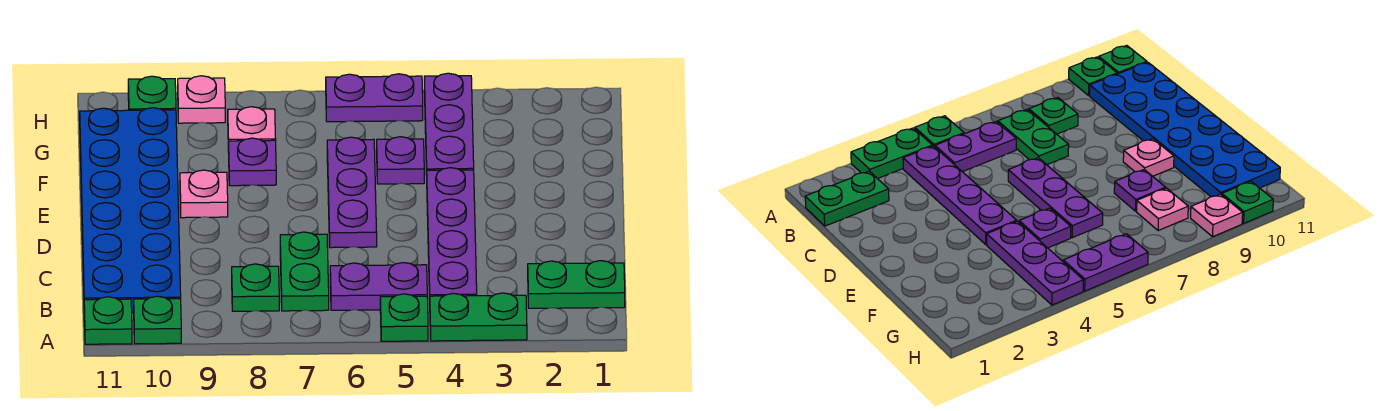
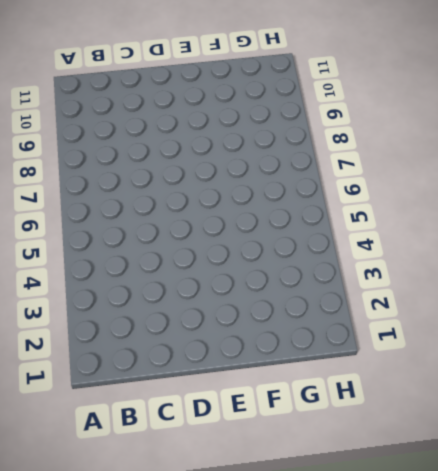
none -> green 1x2 plate [430,293,527,341]
none -> green 1x1 plate [380,294,428,341]
none -> green 1x1 plate [134,296,181,344]

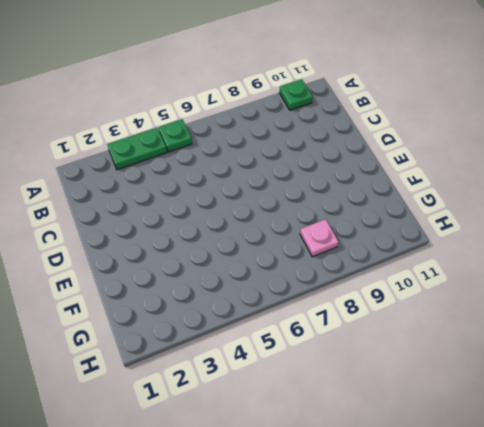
none -> green 1x1 plate [84,297,132,344]
none -> green 1x2 plate [528,261,625,308]
none -> purple 1x4 plate [427,168,477,298]

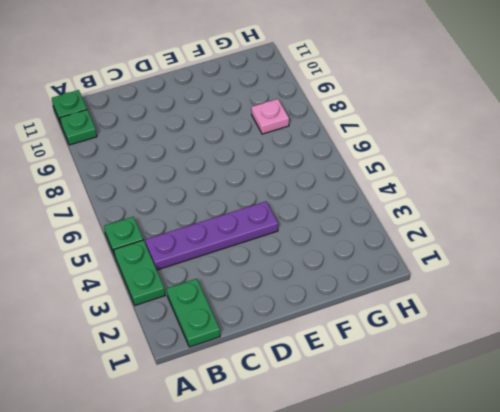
none -> purple 1x2 plate [330,263,427,310]
none -> green 1x2 plate [280,232,329,311]
none -> green 1x1 plate [232,264,279,311]

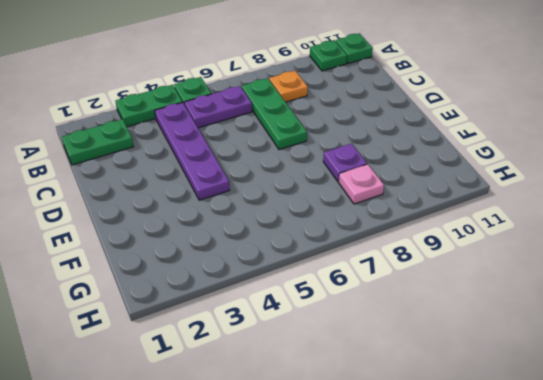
green 1x3 plate [242,78,307,150] -> green 1x2 plate [280,232,329,311]
orange 1x1 plate [269,71,308,102] -> green 1x1 plate [232,264,279,311]
none -> blue 2x6 plate [80,108,181,312]
none -> purple 1x3 plate [327,137,377,248]
none -> pink 1x1 plate [180,170,228,218]

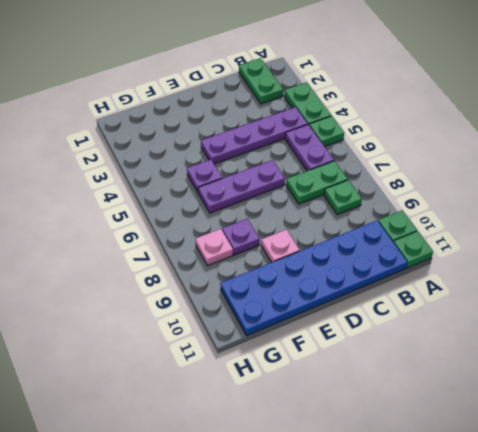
none -> purple 1x3 plate [424,73,474,175]
none -> purple 1x2 plate [326,74,423,122]
none -> pink 1x1 plate [178,76,225,123]

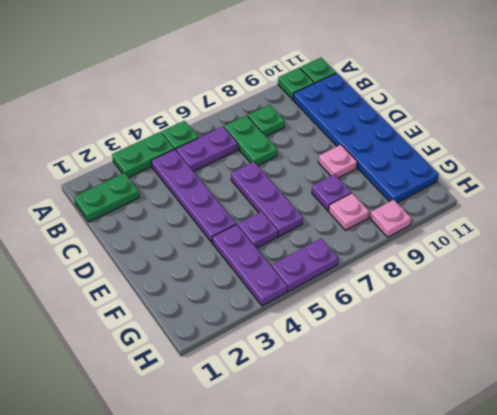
none -> green 1x1 plate [128,76,176,110]

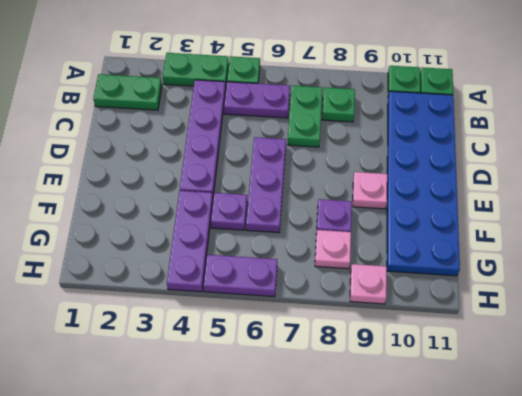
none -> green 1x1 plate [128,76,176,110]

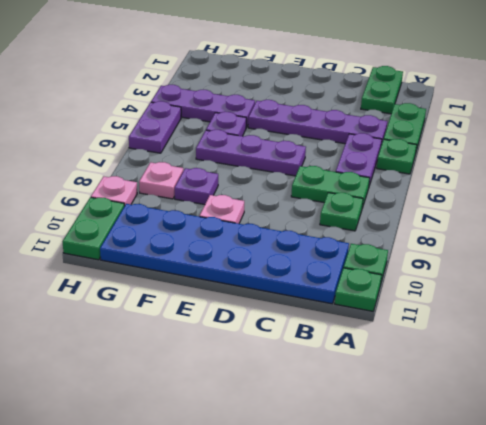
green 1x2 plate [63,197,124,260] -> green 1x1 plate [128,76,176,110]

